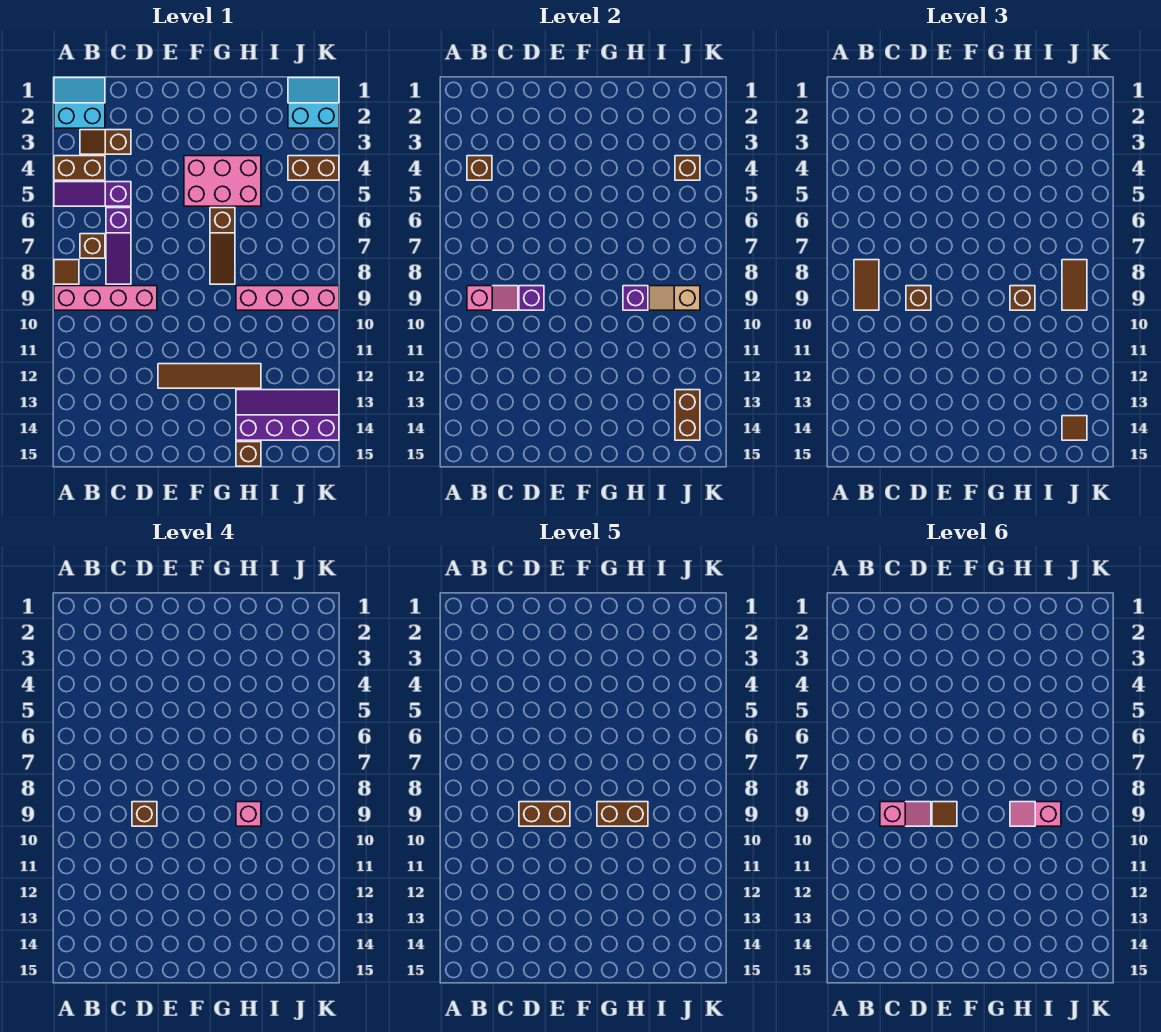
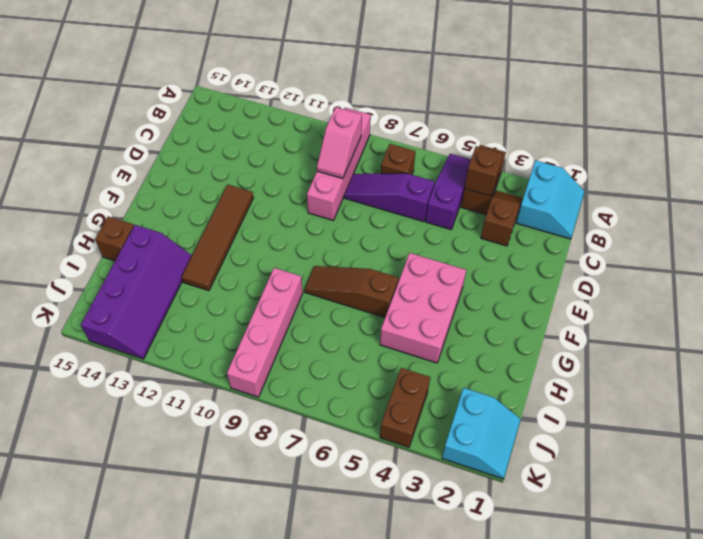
none -> brown 1x1 tile [54,260,79,284]
none -> purple 1x1 brick [519,286,544,310]
none -> purple 1x1 brick [623,286,648,310]
none -> tan 1x2 slope [649,286,700,310]

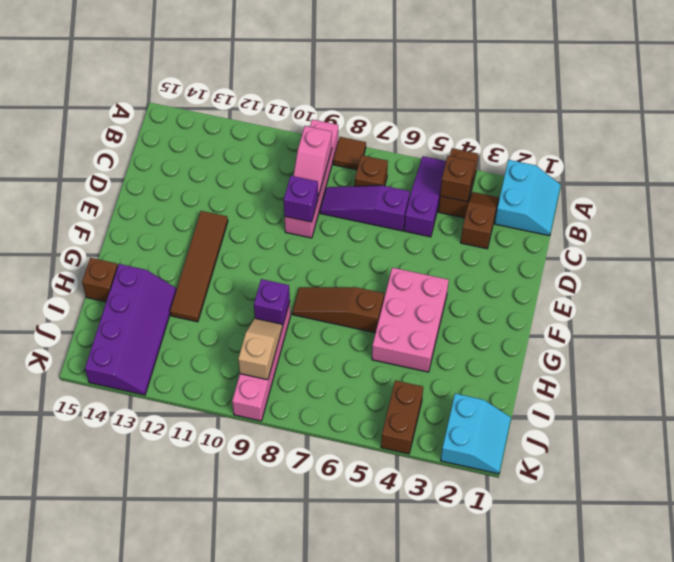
none -> brown 1x1 brick [675,156,700,180]
none -> brown 1x2 brick [675,390,700,440]
none -> brown 1x2 tile [854,260,879,310]
none -> brown 1x1 brick [906,286,931,310]

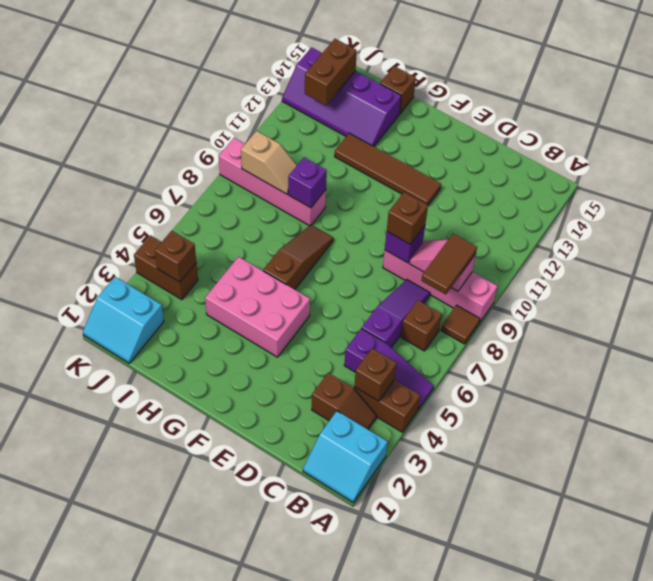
none -> brown 1x1 brick [1010,286,1035,310]
none -> brown 1x2 tile [1062,260,1087,310]
none -> brown 1x1 tile [1062,416,1087,440]
none -> brown 1x1 brick [132,802,157,826]

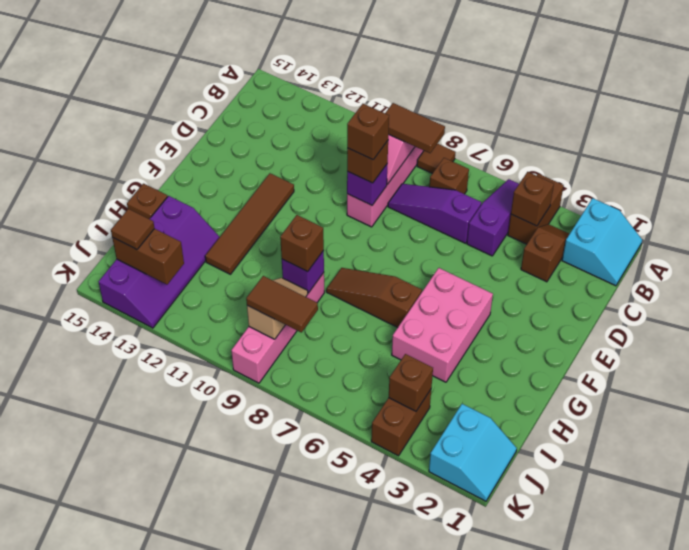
none -> pink 1x1 brick [236,802,261,826]
none -> brown 1x2 brick [519,802,570,826]
none -> brown 1x2 brick [597,802,648,826]
none -> pink 1x2 slope [880,802,931,826]

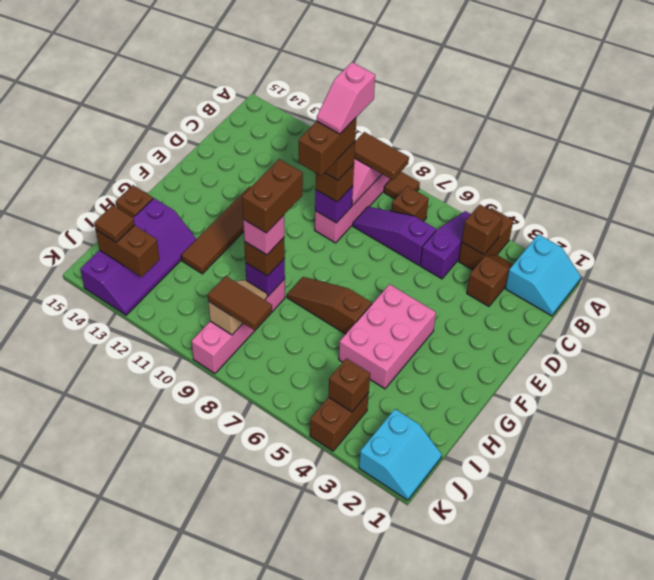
none -> brown 1x1 tile [932,802,957,826]
none -> pink 1x2 slope [1010,802,1061,826]

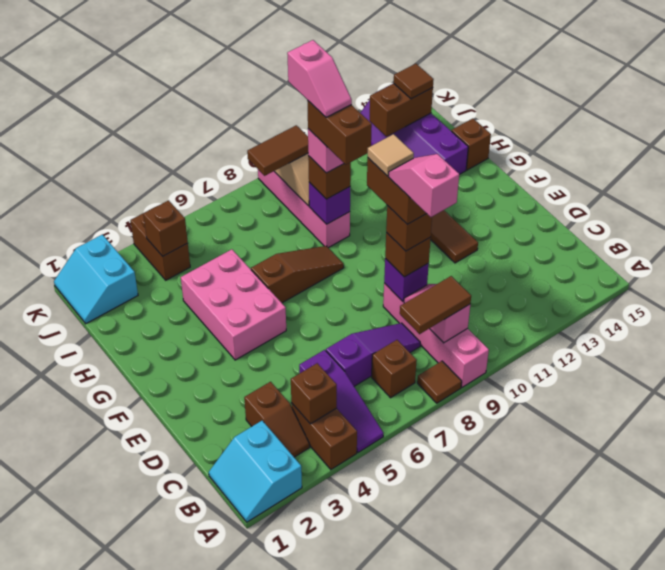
tan 1x1 tile [368,134,414,176] -> brown 1x1 tile [932,802,957,826]

